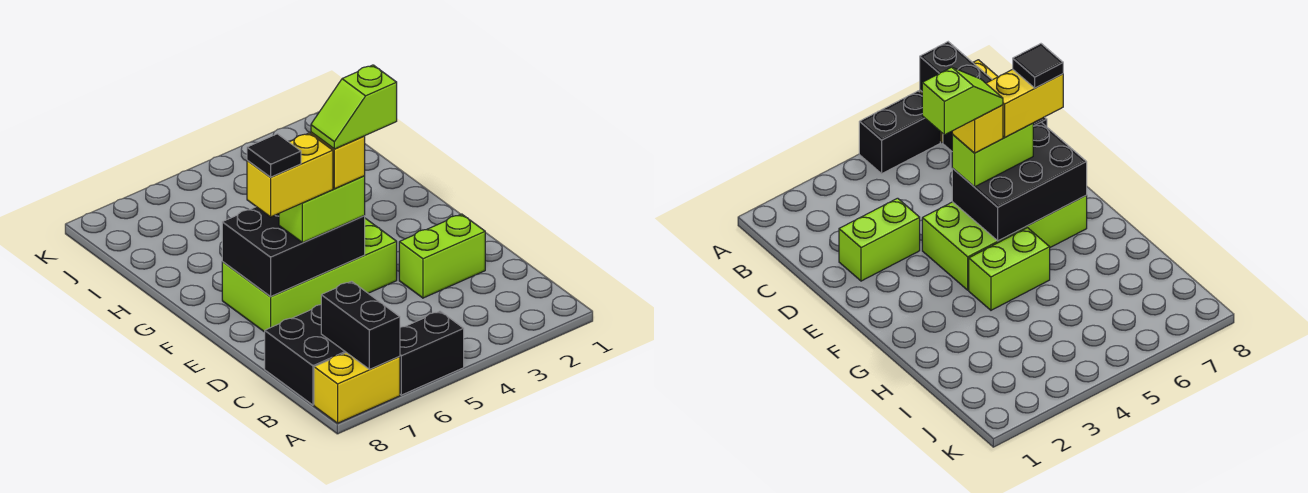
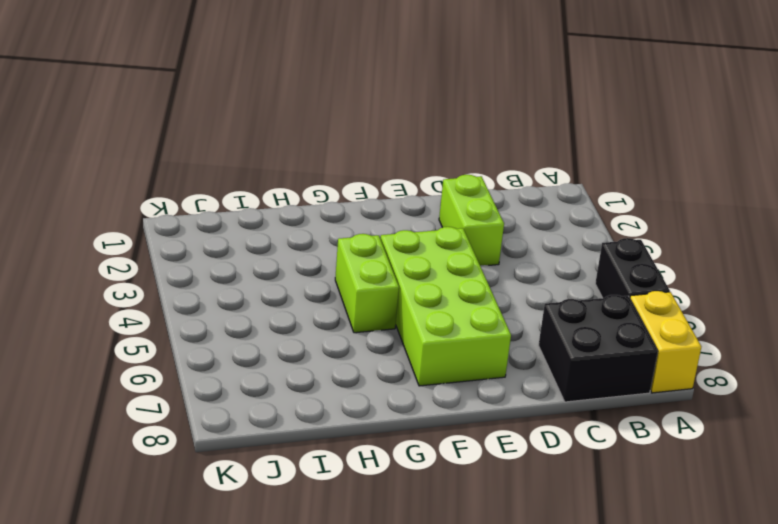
none -> black 1x2 brick [321,281,400,369]
none -> black 2x3 brick [222,207,365,297]
none -> lime 1x2 brick [279,176,365,243]

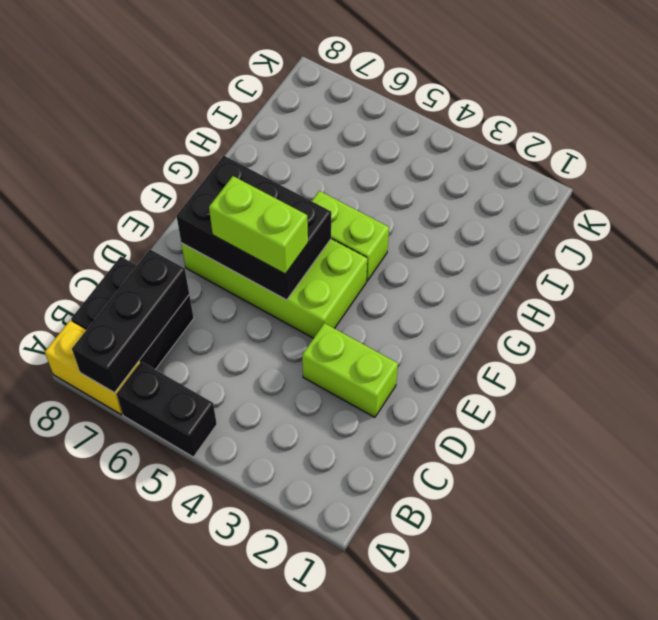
black 1x3 brick [72,249,189,393] -> black 1x2 brick [321,281,400,369]
none -> yellow 1x1 brick [311,132,365,189]
none -> yellow 1x2 brick [247,133,333,217]
none -> lime 1x2 slope [311,65,397,149]

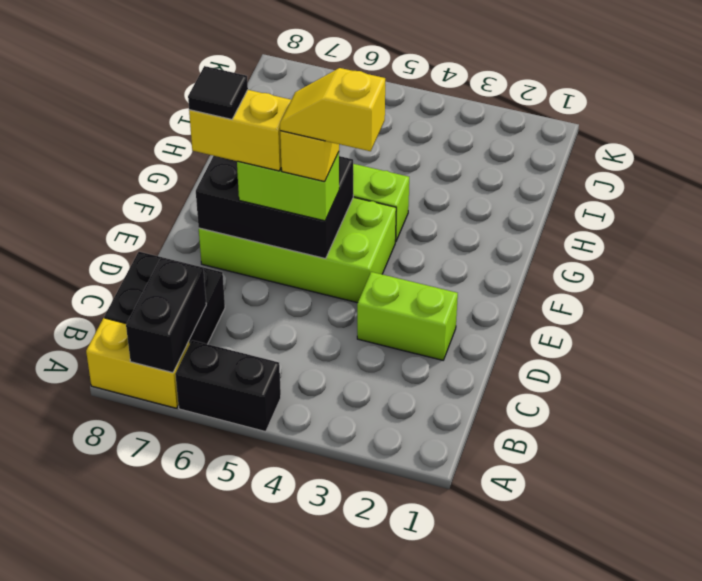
yellow 1x2 slope [280,68,385,151] -> lime 1x2 slope [311,65,397,149]

